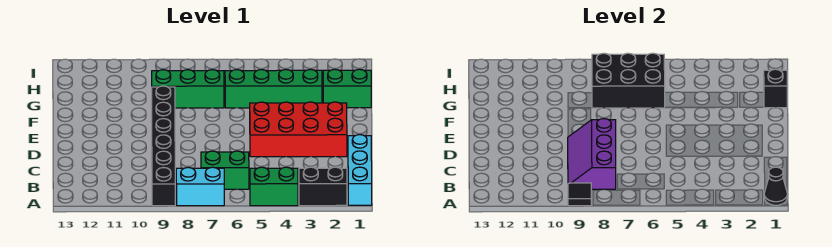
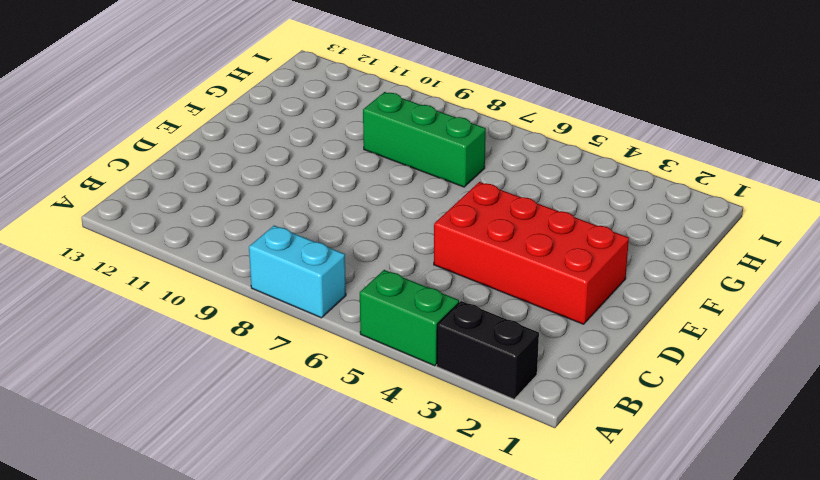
none -> cyan 1x3 brick [348,135,372,205]
none -> black 1x6 brick [152,86,175,206]
none -> green 1x2 brick [201,151,249,189]

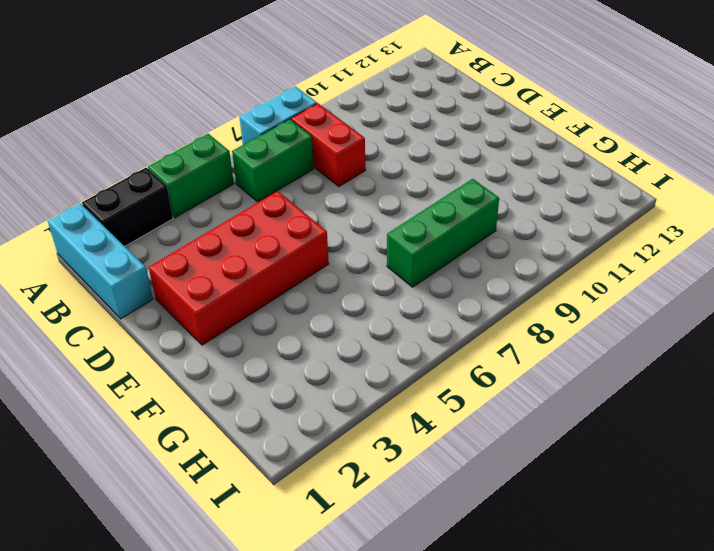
red 1x2 brick [291,103,365,186] -> none
none -> black 1x6 brick [152,86,175,206]
none -> green 1x2 brick [323,69,371,108]
none -> green 1x4 brick [225,69,322,108]

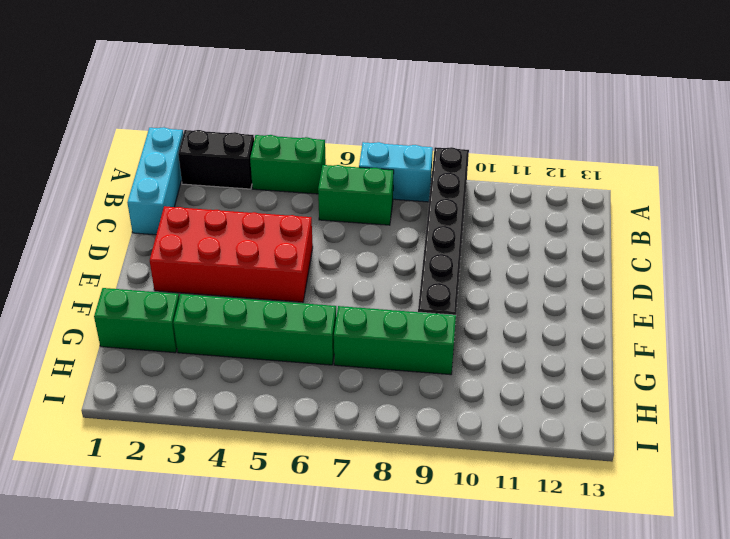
none -> black 1x1 cone [764,167,788,205]
none -> black 1x1 tile [568,183,591,206]
none -> purple 2x3 slope [568,119,616,189]

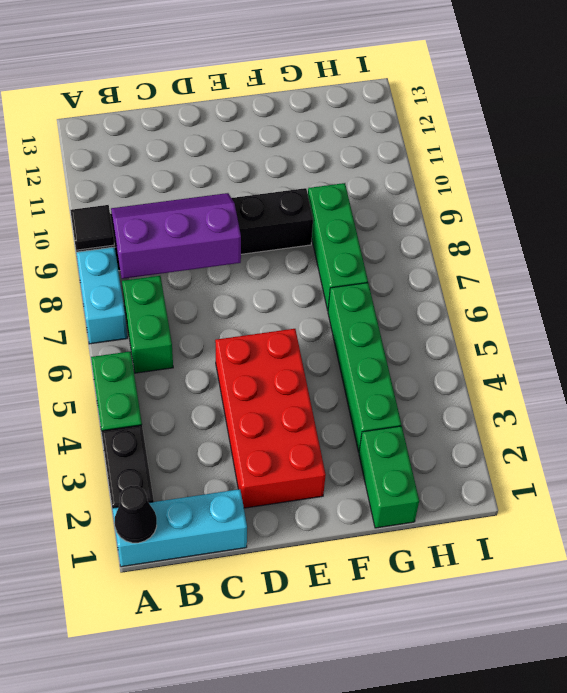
none -> black 1x1 brick [764,69,787,108]
none -> black 2x3 brick [592,53,665,108]

